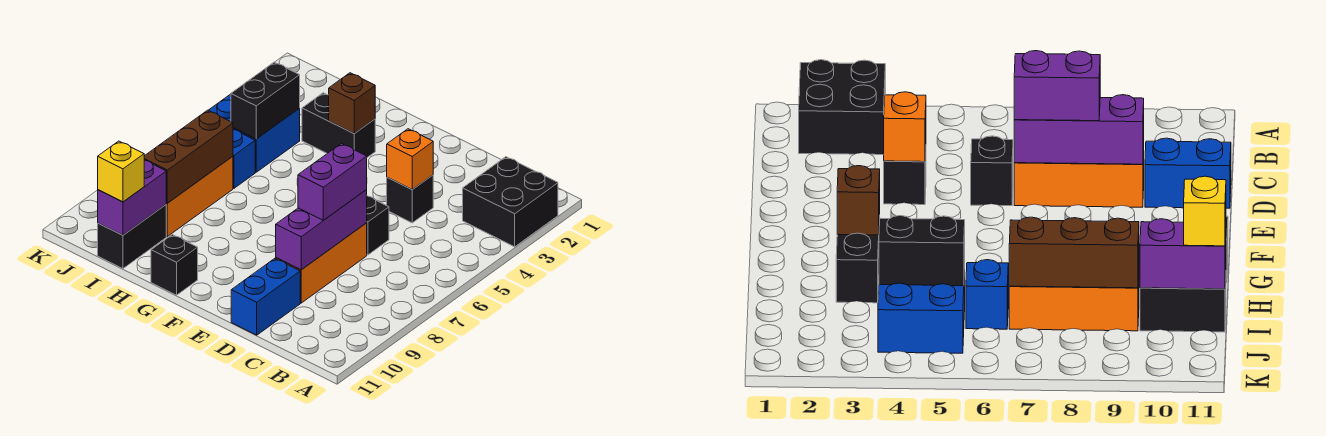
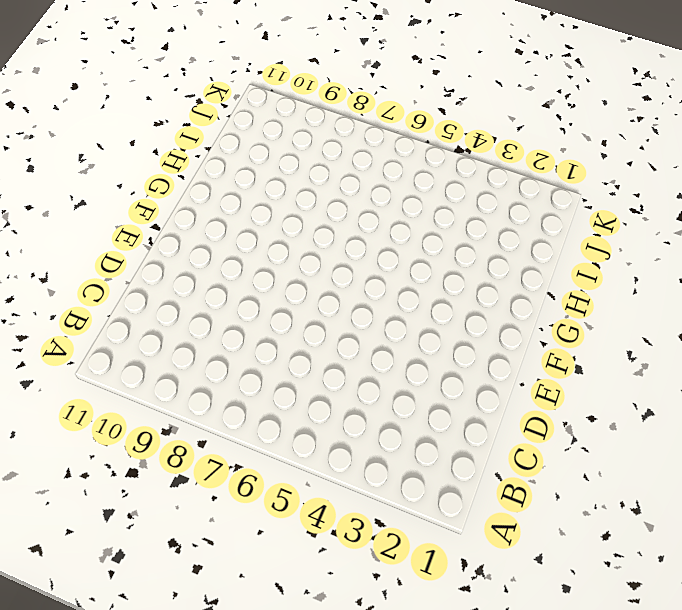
none -> black 2x2 brick [463,157,558,247]
none -> black 1x1 brick [387,175,433,223]
none -> black 1x1 brick [367,196,389,255]

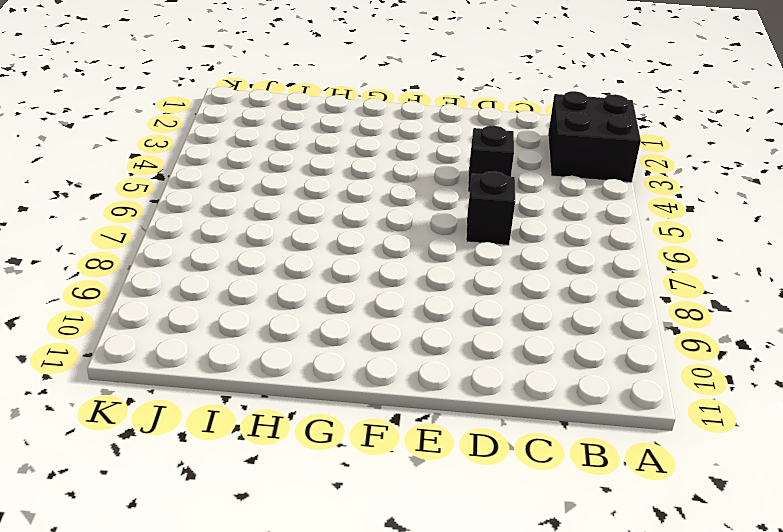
none -> orange 1x3 brick [276,223,367,303]
none -> blue 1x2 brick [231,258,300,335]
none -> black 1x2 brick [302,93,375,157]

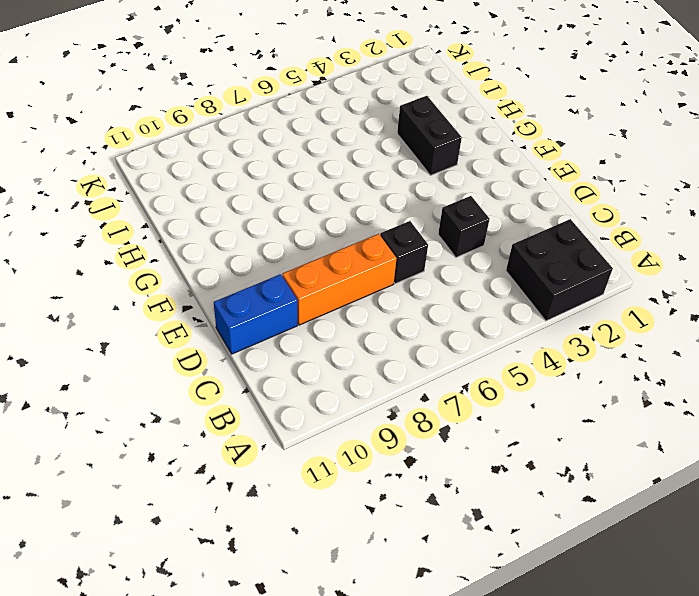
none -> black 1x1 brick [151,235,198,295]
none -> blue 2x2 brick [209,94,300,172]
none -> blue 1x1 brick [233,129,255,188]

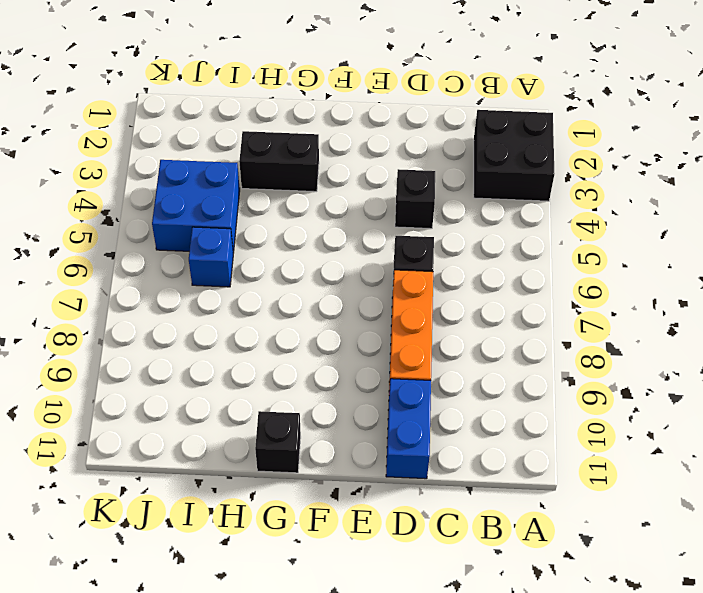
none -> orange 1x3 brick [166,156,233,236]
none -> black 1x2 brick [98,205,166,269]
none -> orange 1x1 brick [387,129,433,190]

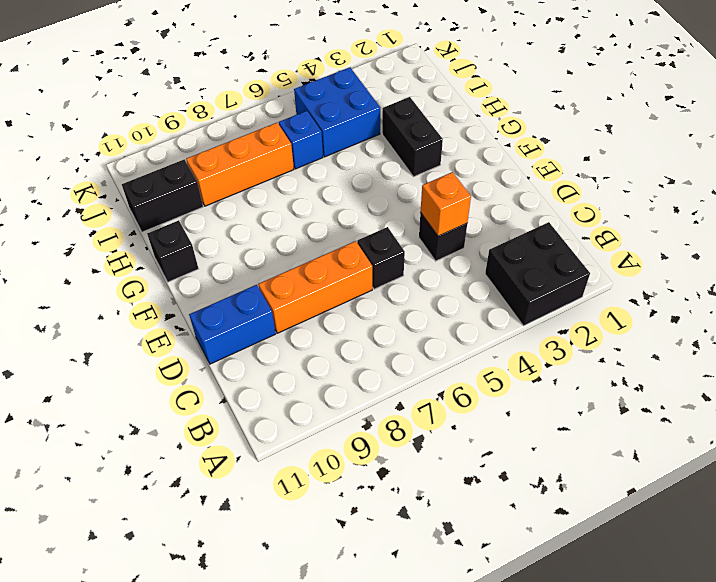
none -> purple 1x3 brick [276,190,367,270]
none -> brown 1x1 brick [329,73,375,133]
none -> black 1x2 brick [231,62,300,139]

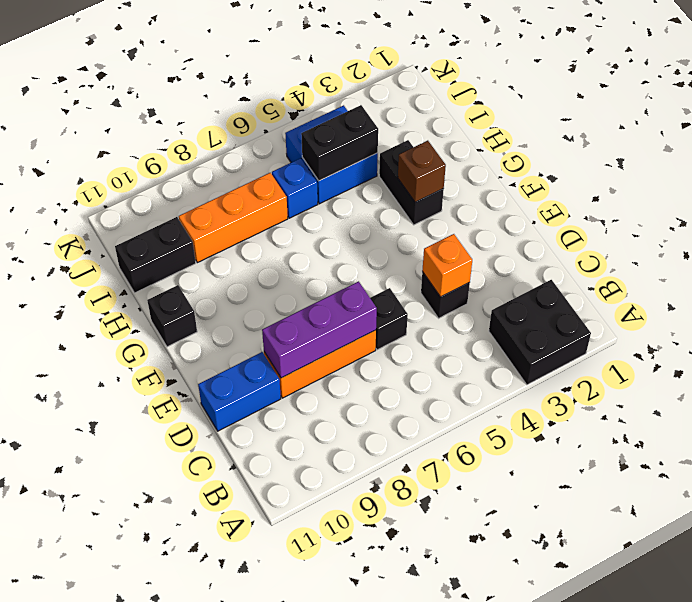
none -> brown 1x3 brick [144,110,233,203]
none -> purple 1x2 brick [98,160,166,235]
none -> purple 1x2 brick [298,144,367,220]

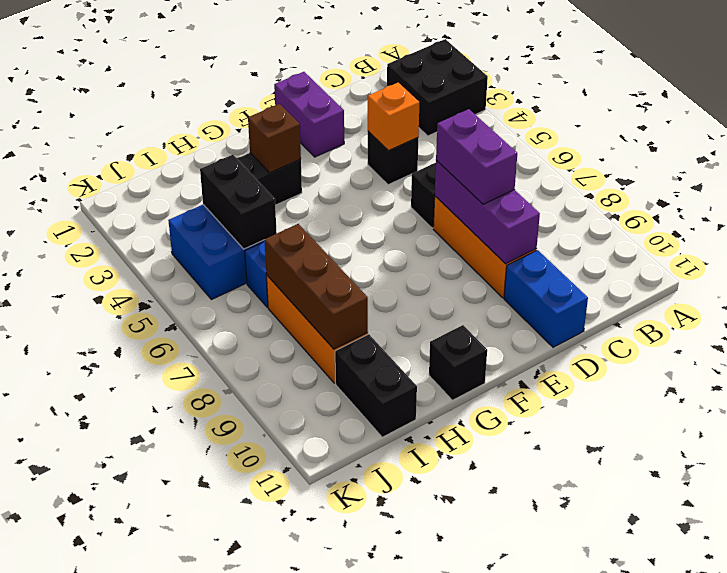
purple 1x2 brick [274,72,344,157] -> purple 1x2 brick moved to [98,160,166,235]
none -> yellow 1x1 brick [98,141,144,202]

